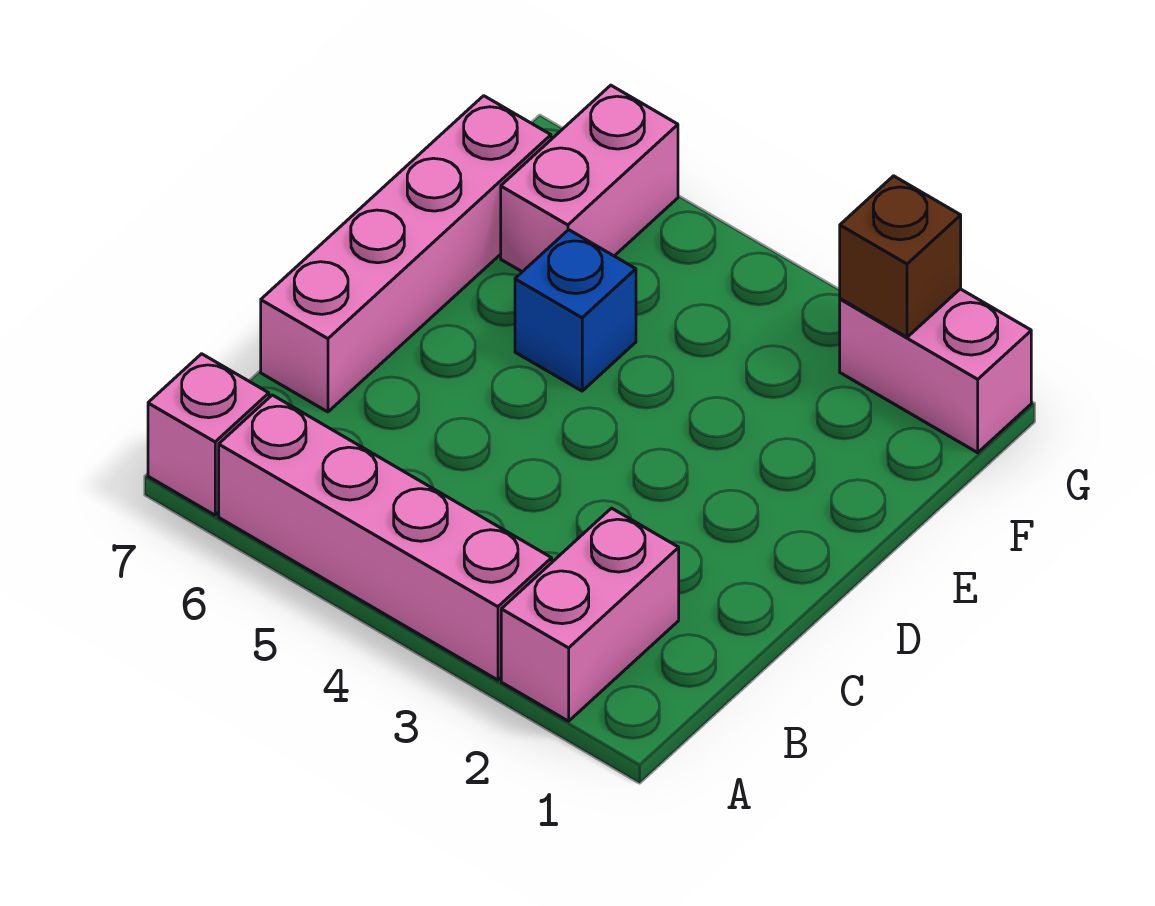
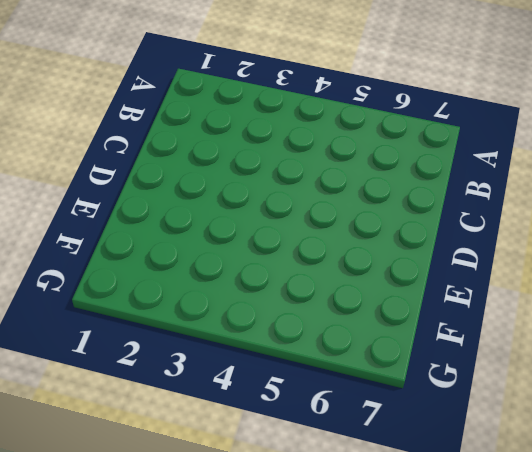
none -> pink 1x2 brick [501,508,679,721]
none -> pink 1x4 brick [219,395,552,680]

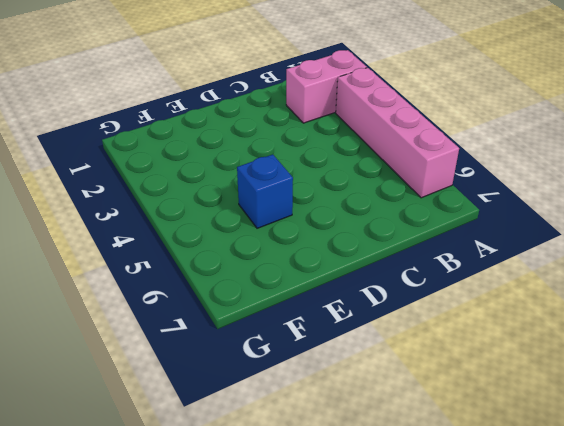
none -> pink 1x1 brick [148,354,269,515]
none -> pink 1x4 brick [261,96,551,412]

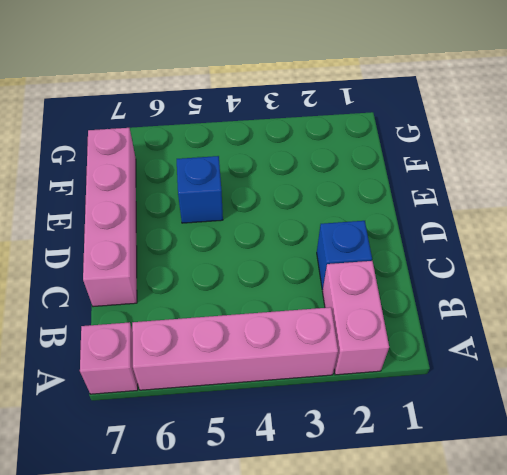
blue 1x1 brick [317,221,372,290] -> none
none -> pink 1x2 brick [501,85,678,272]
none -> pink 1x2 brick [840,289,1031,453]

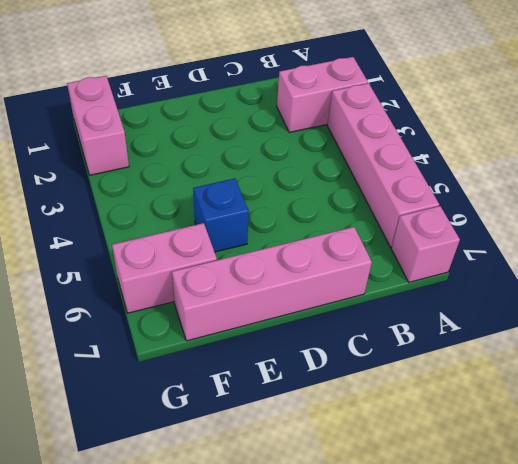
none -> brown 1x1 brick [840,176,961,337]

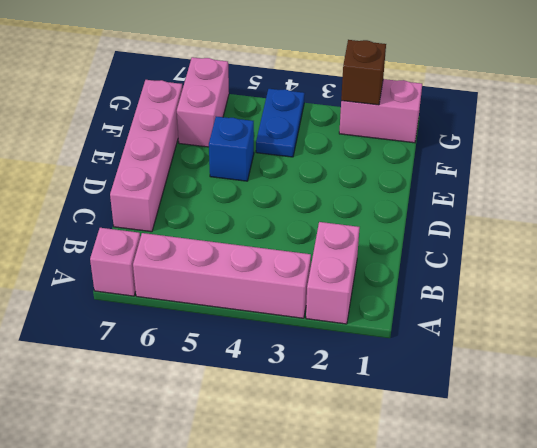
blue 1x2 plate [256,89,305,157] -> none

